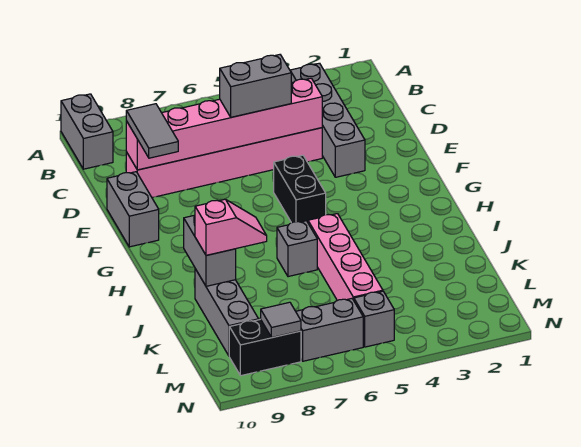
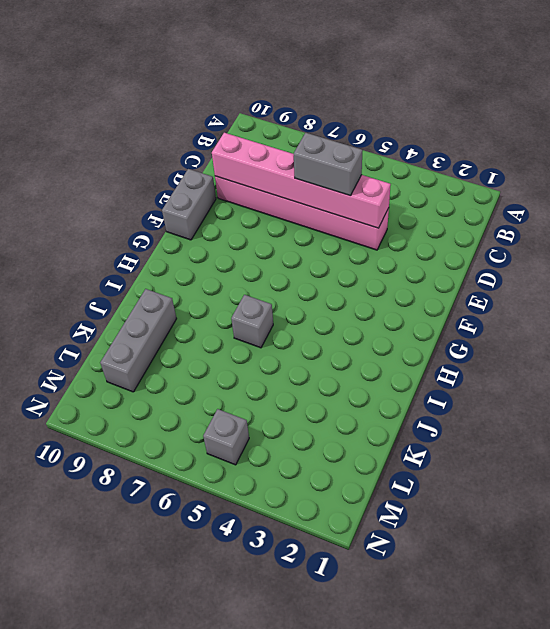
none -> grey 1x2 brick [61,94,113,169]
none -> grey 1x4 brick [290,63,365,177]
none -> black 1x2 brick [274,155,326,223]

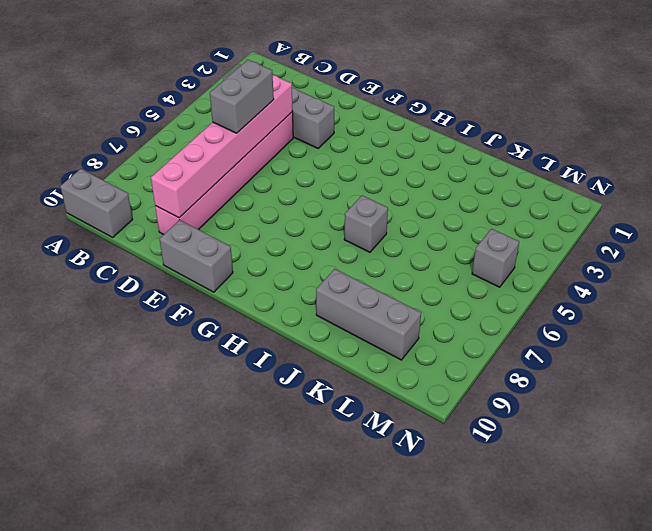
none -> black 1x2 brick [274,155,326,223]
none -> pink 1x4 brick [308,214,383,301]
none -> grey 1x2 brick [296,299,363,361]

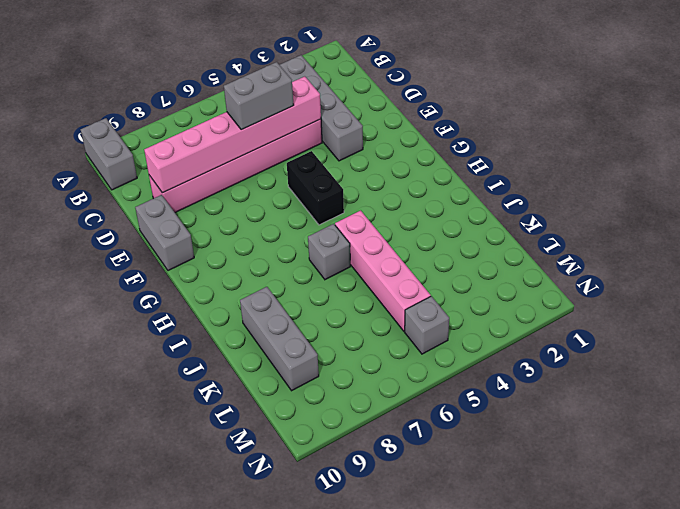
none -> grey 1x2 brick [296,299,363,361]
none -> black 1x2 brick [229,319,301,376]
none -> grey 1x2 brick [184,215,236,286]

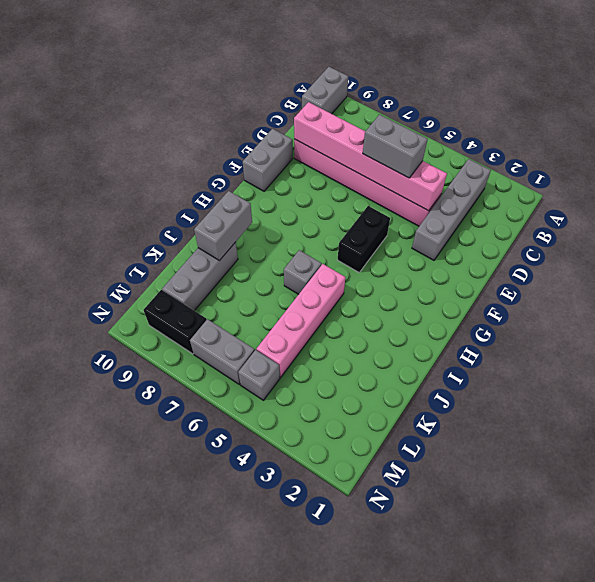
none -> grey 1x1 tile [261,302,301,338]
none -> grey 1x2 tile [126,104,178,158]
none -> pink 1x2 slope [195,199,267,255]

